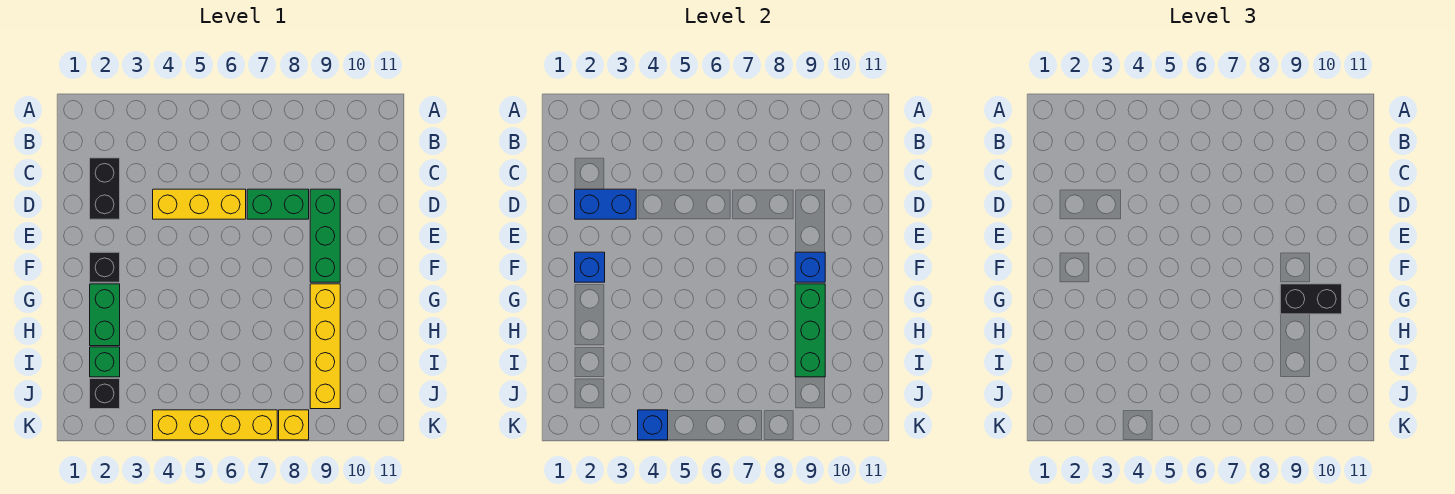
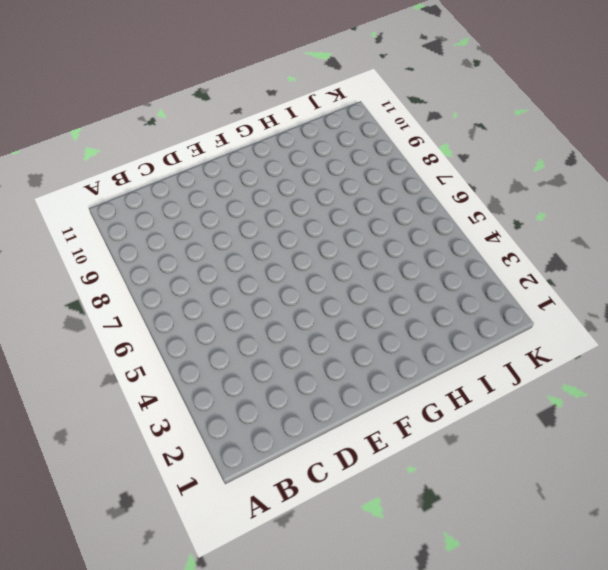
none -> black 1x2 brick [90,158,120,219]
none -> yellow 1x3 brick [153,189,246,219]
none -> green 1x2 brick [247,189,309,219]

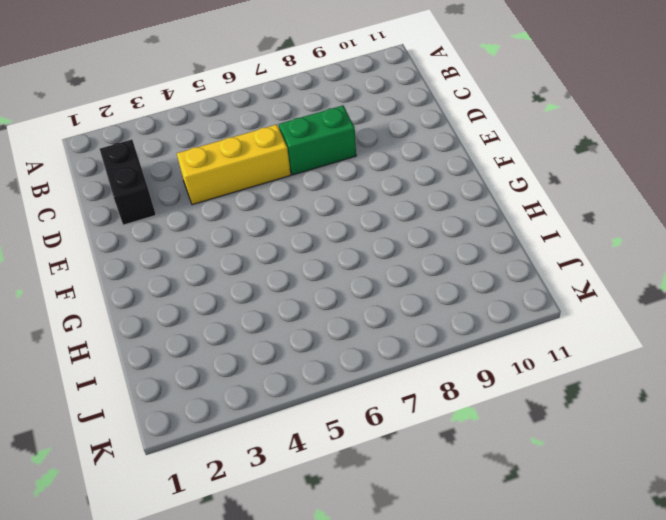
none -> green 1x3 brick [310,189,340,282]
none -> black 1x1 brick [90,252,120,282]
none -> green 1x2 brick [90,284,120,346]

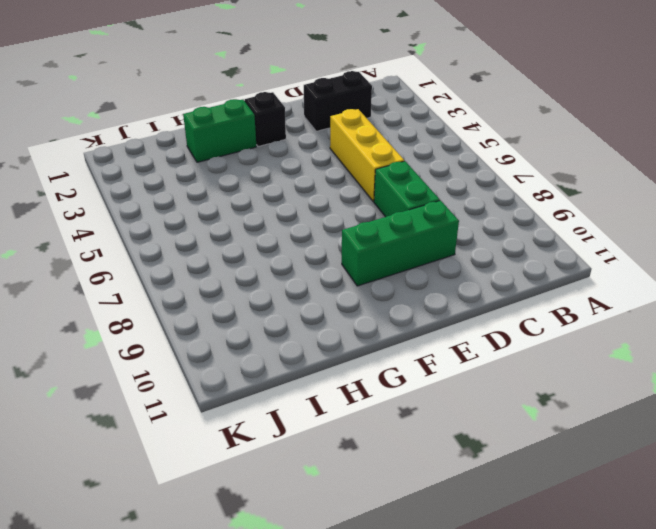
none -> yellow 1x4 brick [310,284,340,409]
none -> green 1x1 brick [90,347,120,377]
none -> black 1x1 brick [90,379,120,409]

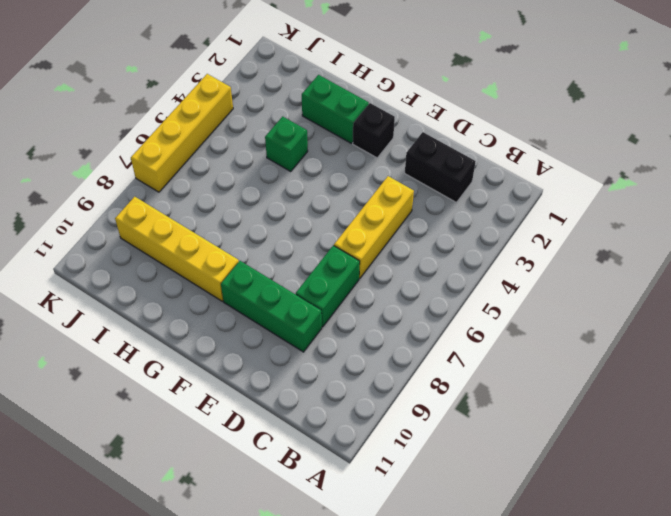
green 1x1 brick [265,116,308,171] -> green 1x1 brick moved to [90,347,120,377]
none -> black 1x1 brick [90,379,120,409]
none -> yellow 1x1 brick [279,410,309,440]
none -> blue 1x2 brick [575,189,636,219]

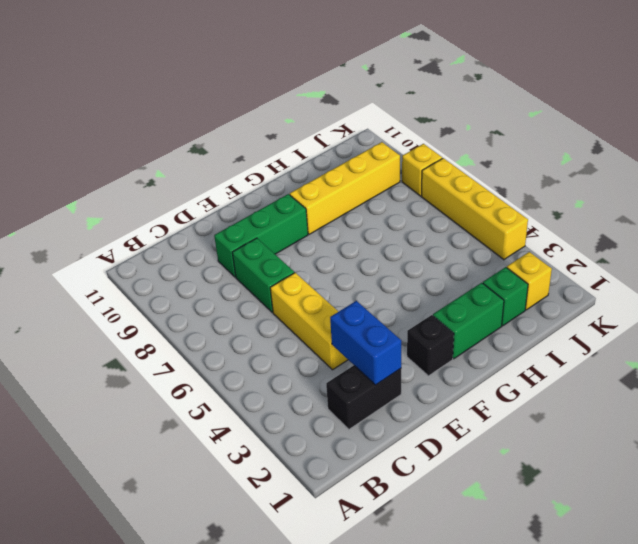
yellow 1x1 brick [507,252,552,310] -> black 1x1 brick [90,379,120,409]
none -> blue 1x1 brick [575,252,605,282]
none -> blue 1x1 brick [795,252,825,282]
none -> green 1x3 brick [795,284,825,377]

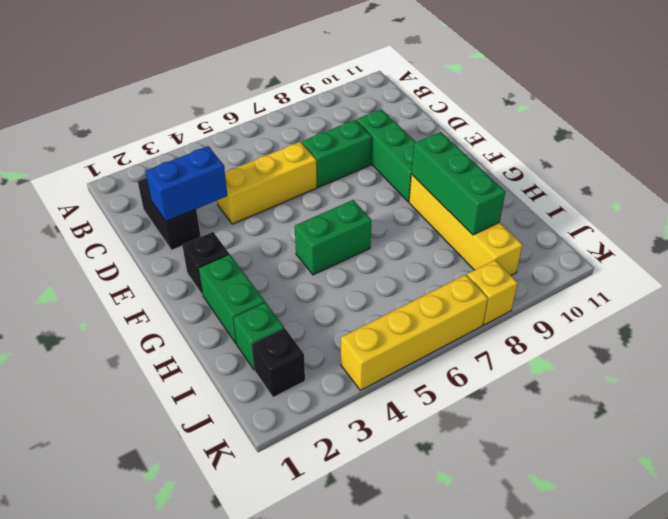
green 1x2 brick [295,200,371,275] -> none
none -> blue 1x1 brick [575,252,605,282]
none -> blue 1x1 brick [795,252,825,282]
none -> blue 1x1 brick [638,410,668,440]

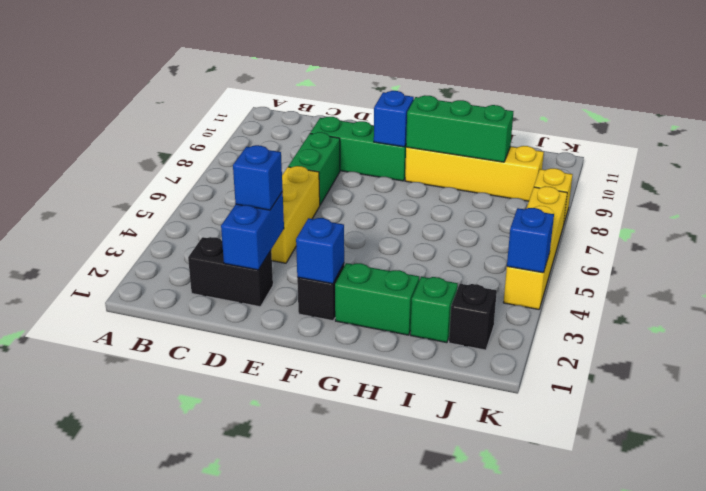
blue 1x1 brick [233,145,283,210] -> none
none -> black 1x2 brick [1280,284,1342,314]

